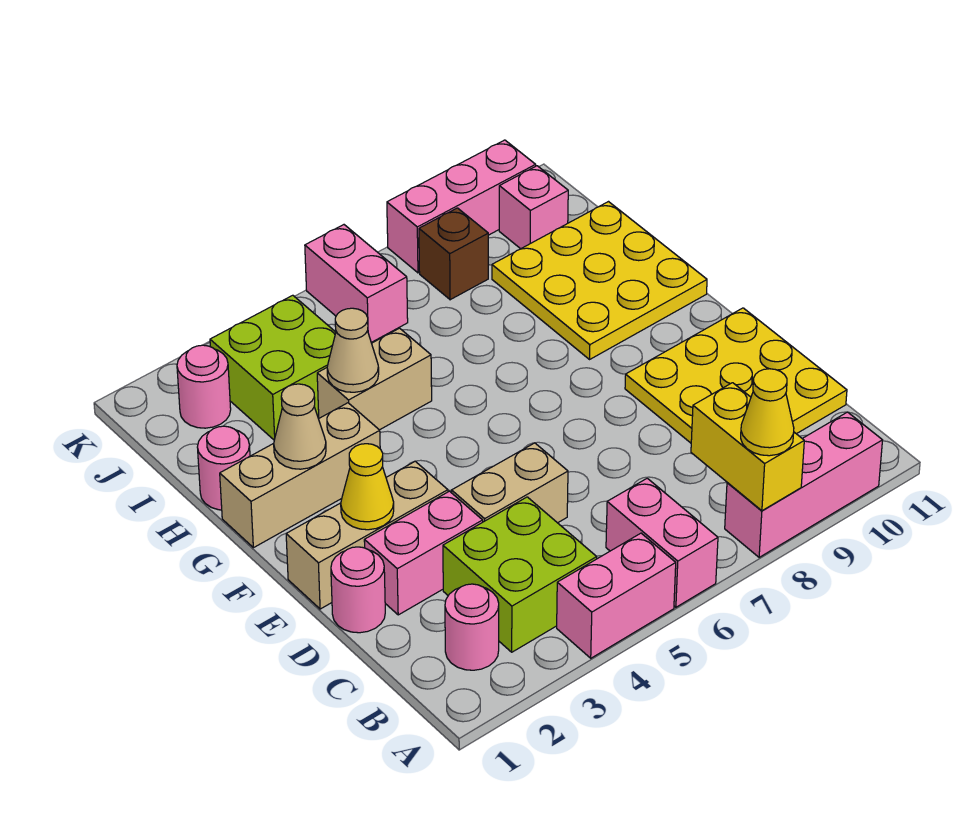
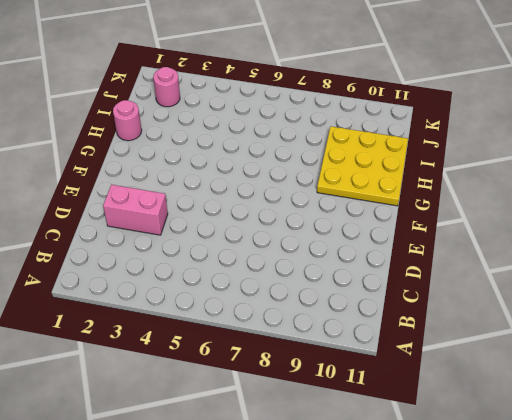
none -> pink 1x2 brick [557,533,676,658]
none -> pink 1x2 brick [606,478,718,607]
none -> pink 1x3 brick [725,412,883,557]

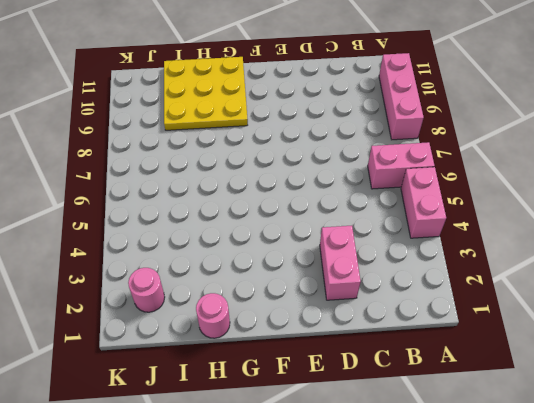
none -> pink 1x1 round brick [445,584,499,670]
none -> lime 2x2 brick [443,497,597,652]
none -> yellow 3x3 plate [625,308,847,443]

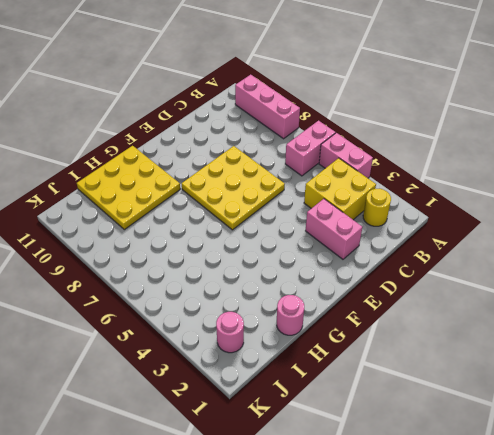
yellow 1x1 round brick [363,189,391,226] -> pink 1x1 round brick [445,584,499,670]
yellow 2x2 brick [304,158,376,220] -> lime 2x2 brick [443,497,597,652]
yellow 3x3 plate [182,146,285,230] -> yellow 3x3 plate moved to [625,308,847,443]
none -> pink 1x1 round brick [331,547,385,633]
none -> tan 1x2 brick [452,443,568,523]
none -> tan 1x3 brick [286,461,448,609]

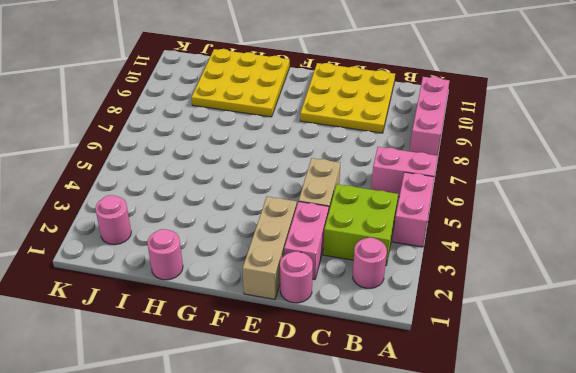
none -> tan 1x3 brick [220,403,380,548]
none -> tan 1x2 brick [317,328,432,430]
none -> lime 2x2 brick [210,295,336,440]

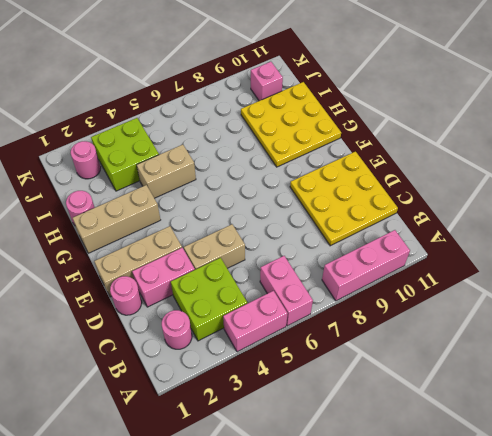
none -> pink 1x2 brick [305,225,408,342]
none -> brown 1x1 brick [419,208,488,300]
none -> pink 1x3 brick [387,140,536,273]

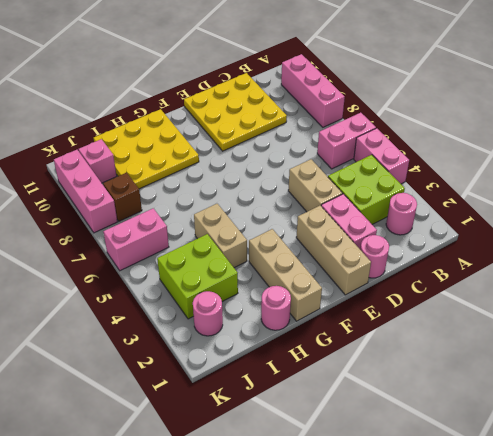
none -> yellow 1x2 brick [691,383,804,511]
none -> yellow 1x1 cone [341,444,394,530]
none -> tan 1x1 cone [274,384,326,469]

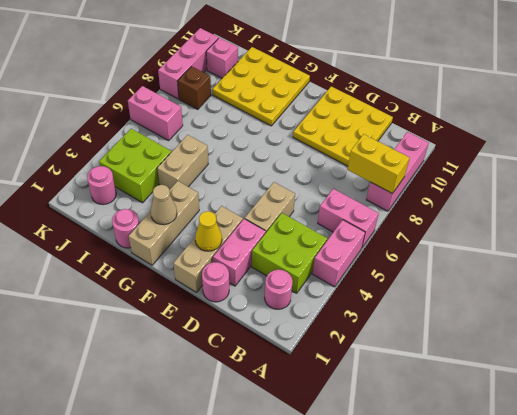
none -> tan 1x1 cone [327,308,379,392]
none -> yellow 1x1 cone [741,369,794,456]

